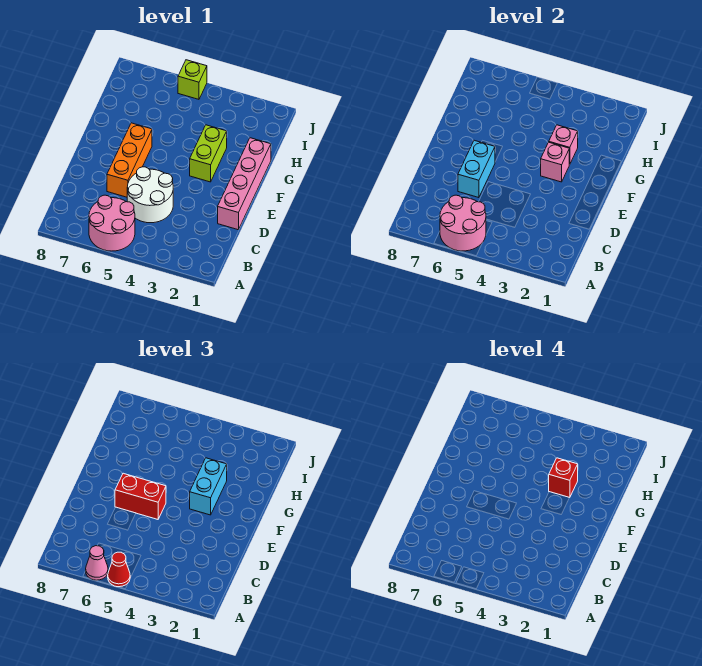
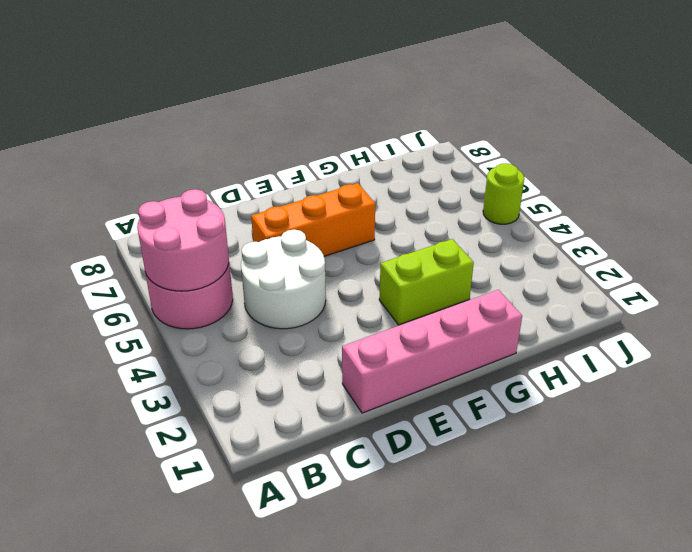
lime 1x1 round brick [483,163,524,224] -> lime 1x1 brick [178,60,207,99]
none -> cyan 1x2 brick [458,140,495,198]
none -> pink 1x1 brick [541,142,569,182]
none -> pink 1x1 brick [549,125,578,165]

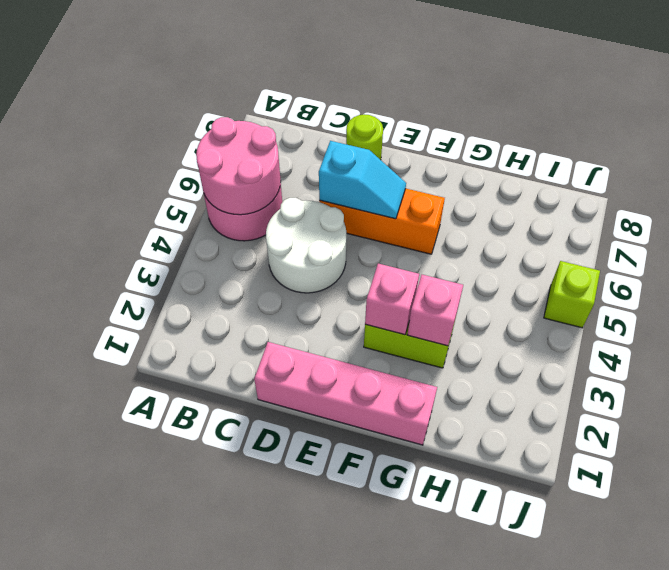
cyan 1x2 slope [319,141,406,219] -> cyan 1x2 brick [458,140,495,198]
lime 1x1 round brick [346,115,383,160] -> none
none -> red 1x1 cone [108,552,130,587]
none -> pink 1x1 cone [86,546,108,580]
none -> red 1x2 brick [115,473,166,519]

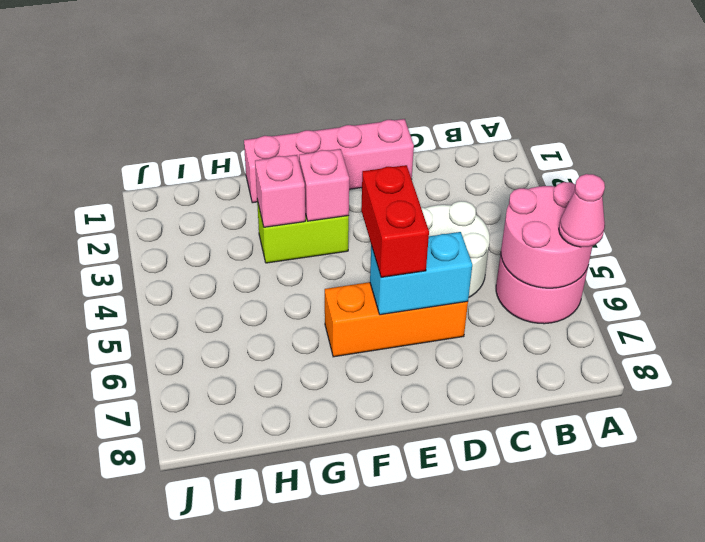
none -> lime 1x1 brick [178,60,207,99]
none -> red 1x1 cone [108,552,130,587]
none -> cyan 1x2 brick [190,458,227,515]

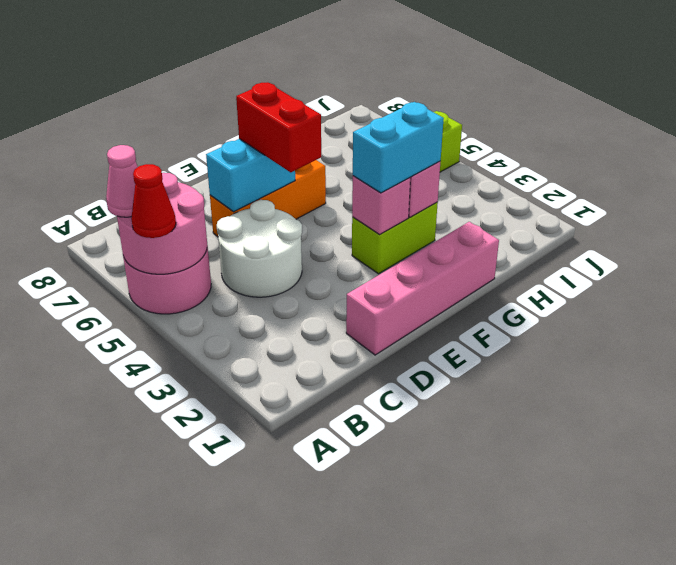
none -> red 1x1 brick [549,458,578,498]

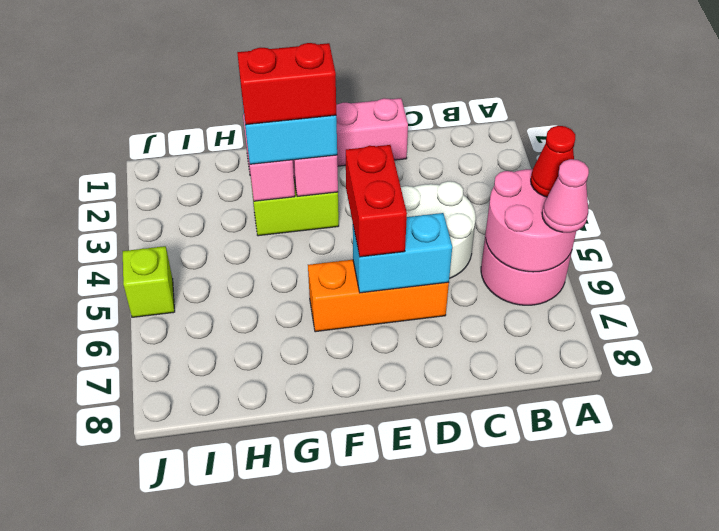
red 1x2 brick [237,43,336,125] -> red 1x1 brick [549,458,578,498]

